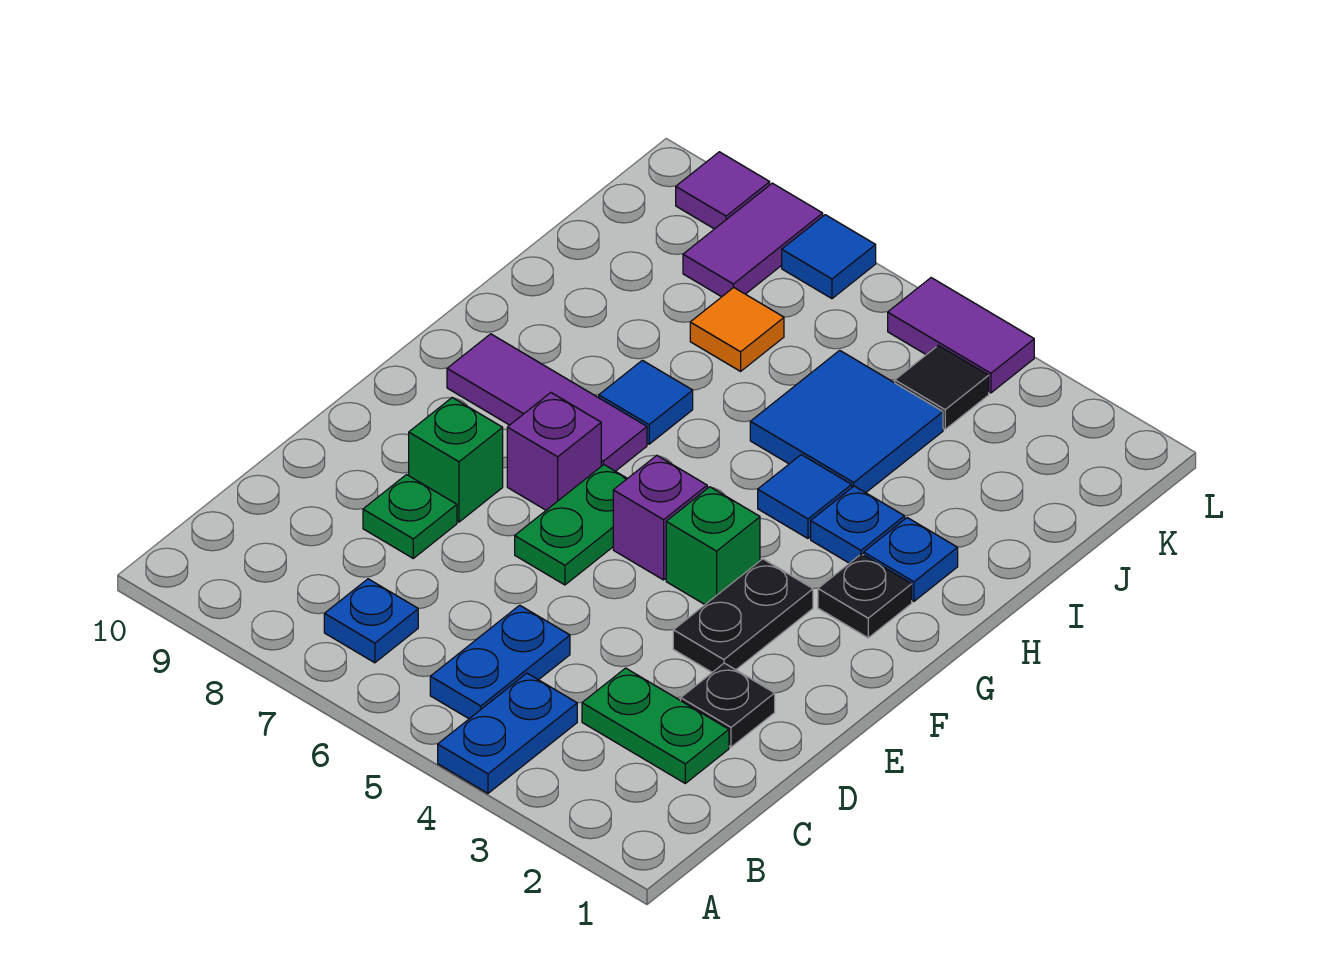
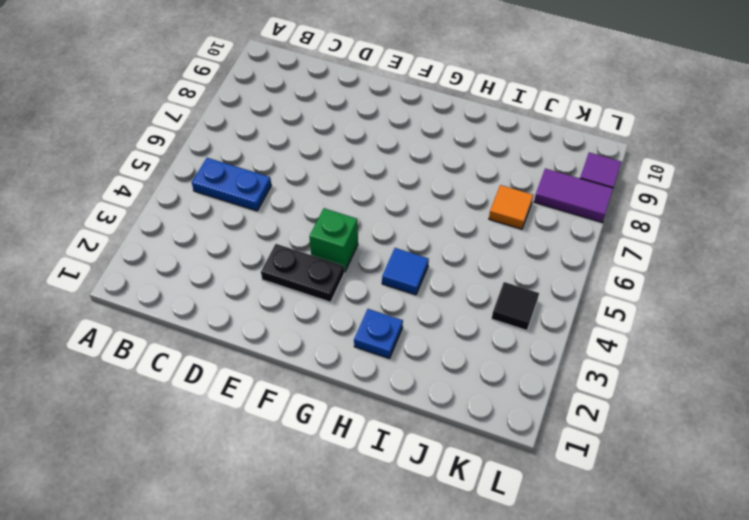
none -> blue 1x2 plate [438,673,577,793]
none -> blue 1x1 plate [324,579,418,663]
none -> green 1x2 plate [582,668,729,783]

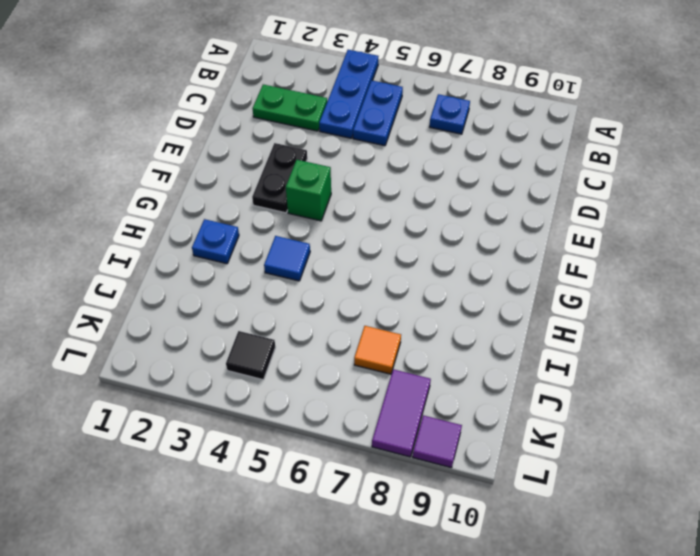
blue 1x3 plate [319,50,378,138] -> blue 1x2 plate [438,673,577,793]
none -> black 1x1 plate [681,663,775,747]
none -> green 1x1 plate [363,475,457,558]
none -> green 1x2 plate [515,465,627,585]

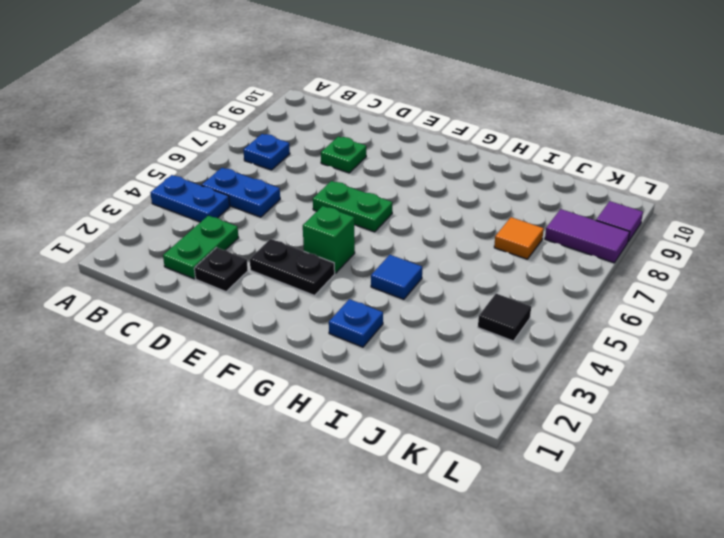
none -> green 1x1 brick [409,398,503,522]
none -> purple 1x1 brick [613,455,707,580]
none -> purple 1x1 brick [507,393,601,510]

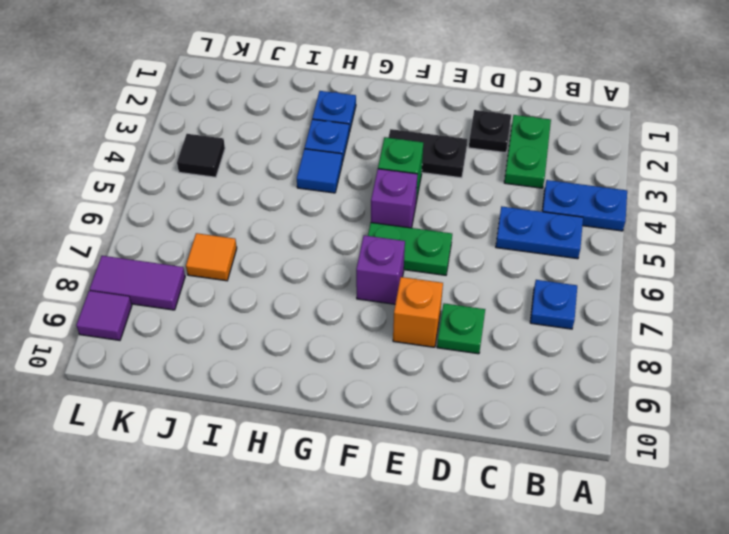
orange 1x1 brick [393,277,443,347] -> green 1x1 brick [409,398,503,522]
none -> black 1x1 plate [818,554,912,638]
none -> purple 1x3 tile [447,334,647,471]
none -> blue 1x1 tile [599,360,693,444]

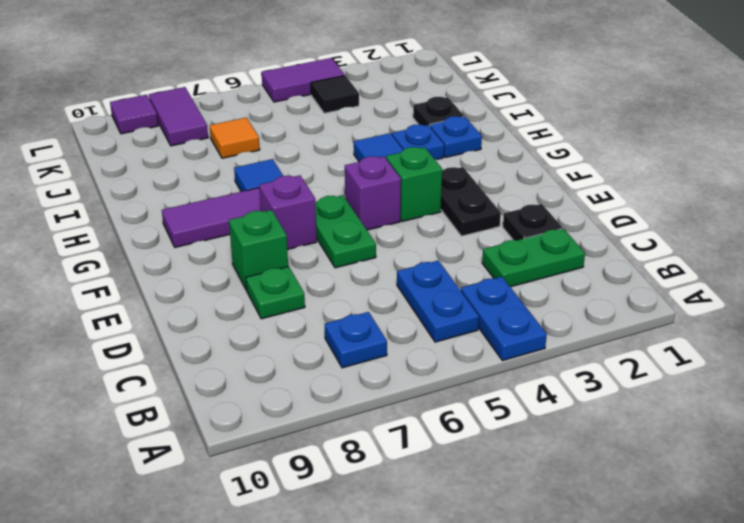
black 1x1 plate [413,97,464,126] -> black 1x1 plate moved to [818,554,912,638]
none -> blue 2x2 tile [750,350,943,493]
none -> blue 1x1 tile [782,215,876,299]

